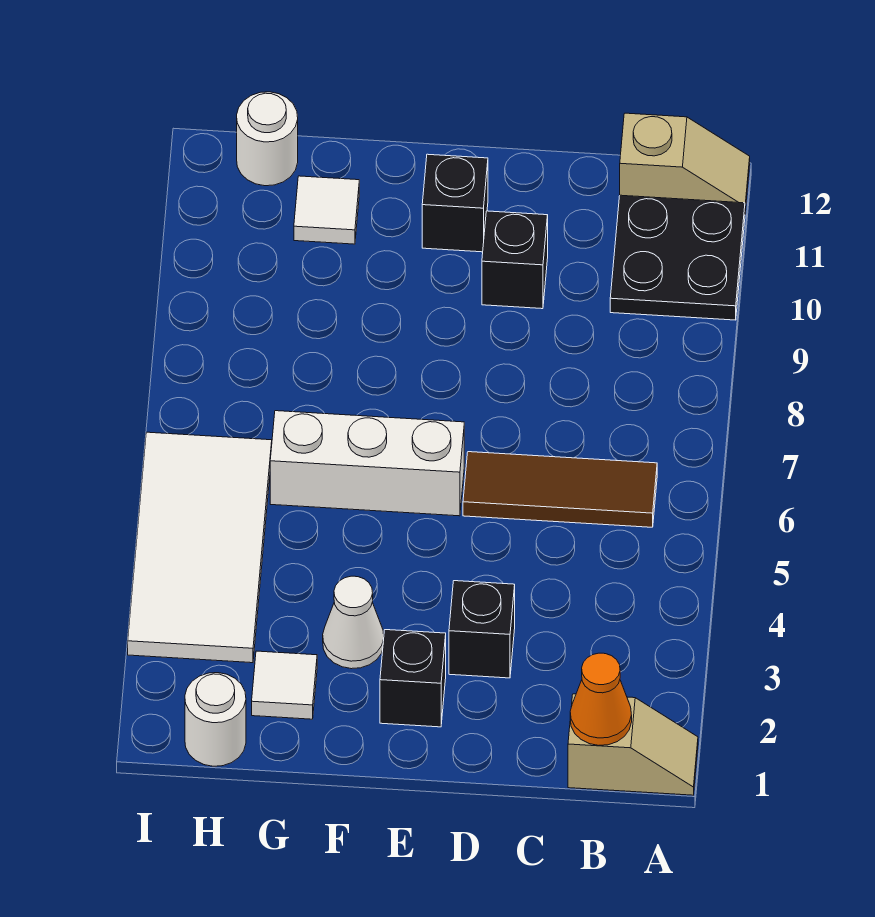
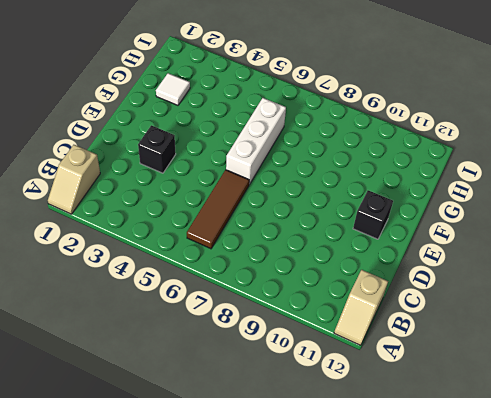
none -> black 2x2 plate [610,195,745,320]
none -> black 1x1 brick [482,211,548,309]
none -> black 1x1 brick [380,630,446,727]

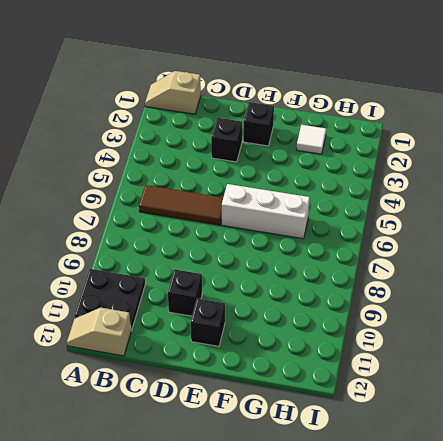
none -> white 1x1 cone [323,576,384,669]
none -> white 1x1 tile [294,176,359,244]
none -> white 1x1 round brick [185,673,246,766]

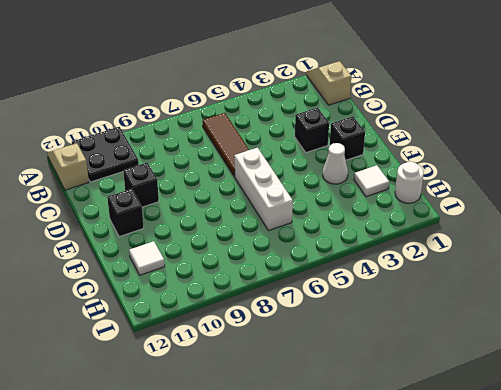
none -> white 2x4 tile [128,432,272,663]
none -> white 1x1 round brick [237,92,298,186]
none -> orange 1x1 cone [570,653,632,745]

